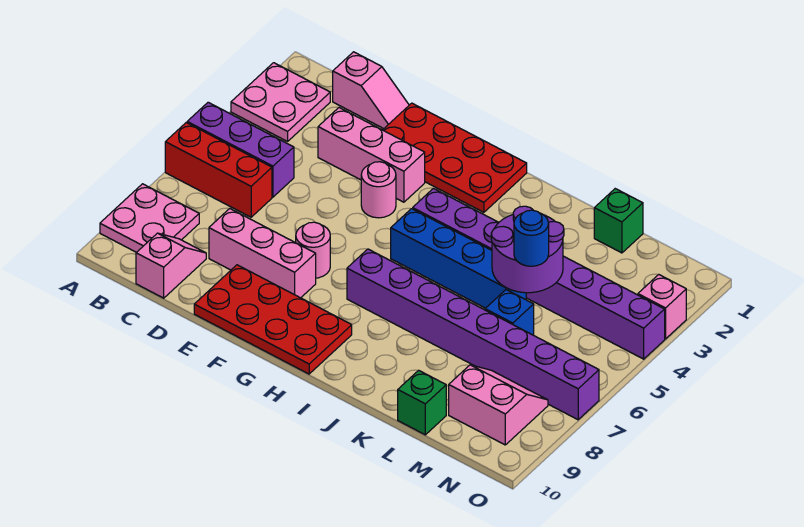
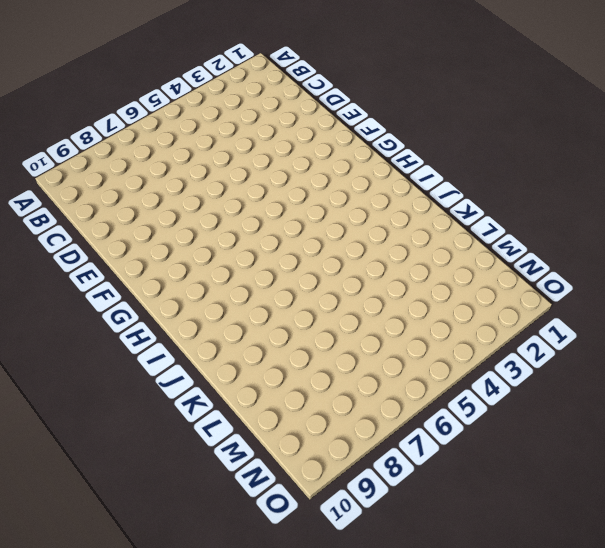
none -> pink 2x2 plate [231,63,330,141]
none -> purple 1x3 brick [187,102,294,197]
none -> red 1x3 brick [165,123,272,217]

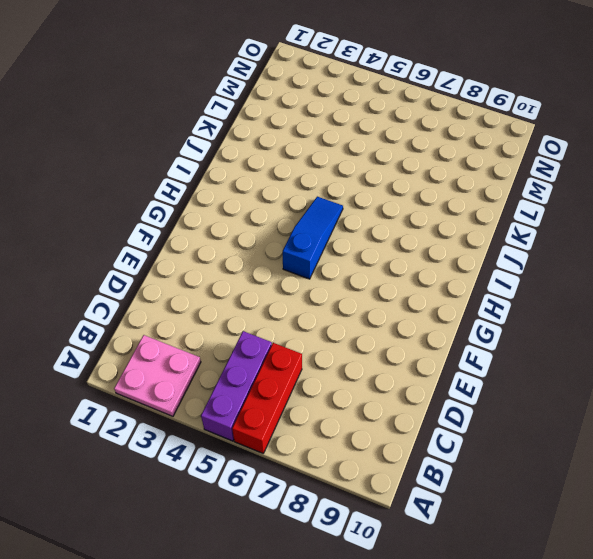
blue 1x3 slope [283,197,343,279] -> blue 1x4 brick [391,209,526,308]
none -> pink 2x2 plate [100,184,199,252]
none -> pink 1x2 slope [333,52,409,129]
none -> pink 1x2 slope [136,233,206,298]

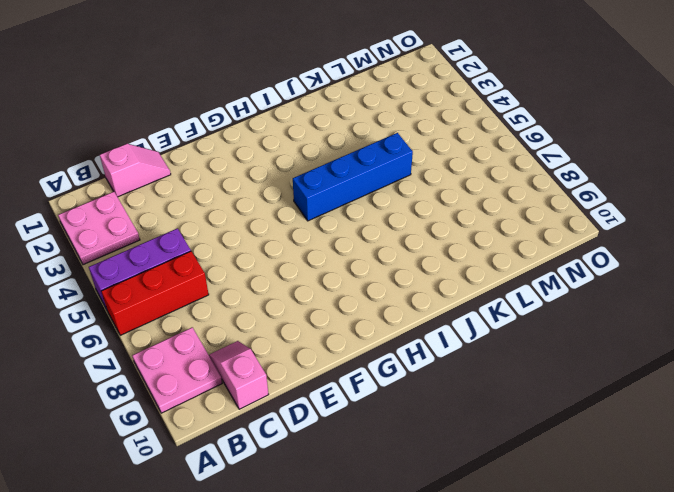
none -> pink 1x3 brick [318,108,425,202]
none -> pink 1x3 brick [209,209,316,298]
none -> red 2x4 plate [383,103,527,212]

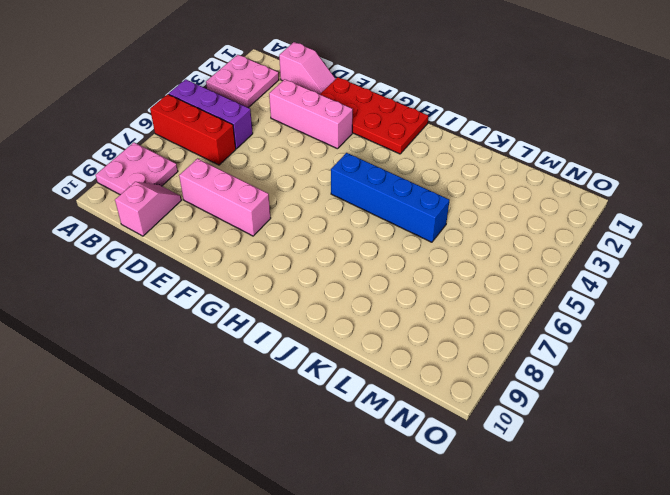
none -> red 2x4 plate [194,265,352,374]
none -> pink 1x1 round brick [361,162,396,218]
none -> pink 1x1 round brick [296,222,330,278]

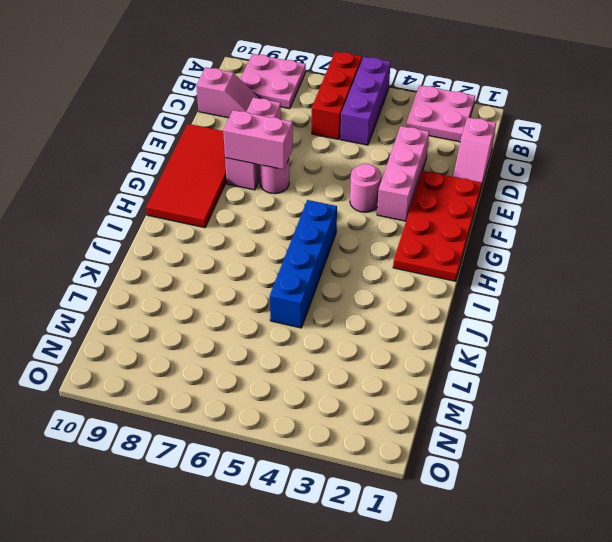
red 2x4 tile [146,124,227,228] -> red 2x4 plate [194,265,352,374]
pink 1x2 brick [223,110,293,169] -> none
none -> purple 1x8 brick [413,188,665,359]
none -> purple 1x8 brick [347,249,599,420]
none -> green 1x1 brick [594,189,643,253]

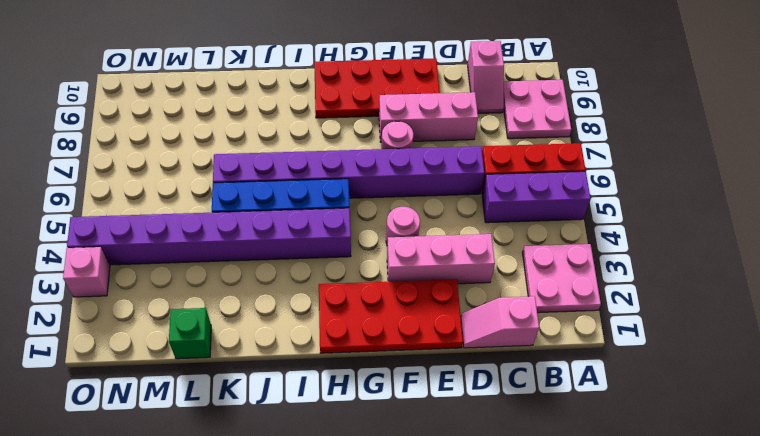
purple 1x8 brick [213,146,484,198] -> purple 1x8 brick moved to [347,249,599,420]
none -> blue 1x1 brick [485,290,534,335]
none -> green 1x1 brick [398,370,446,435]
none -> pink 2x2 slope [449,365,548,445]

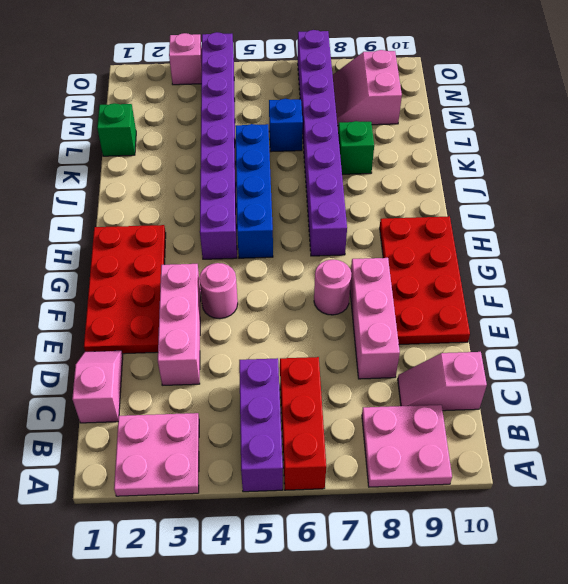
green 1x1 brick [338,121,374,174] -> green 1x1 brick moved to [398,370,446,435]
none -> purple 2x2 round brick [491,206,564,293]
none -> blue 1x1 round brick [514,210,549,266]

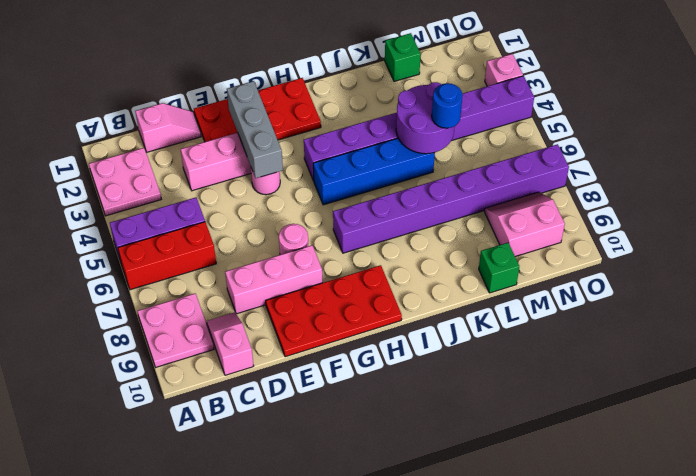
grey 1x3 brick [227,81,283,178] -> none
none -> blue 1x1 brick [485,290,534,335]

